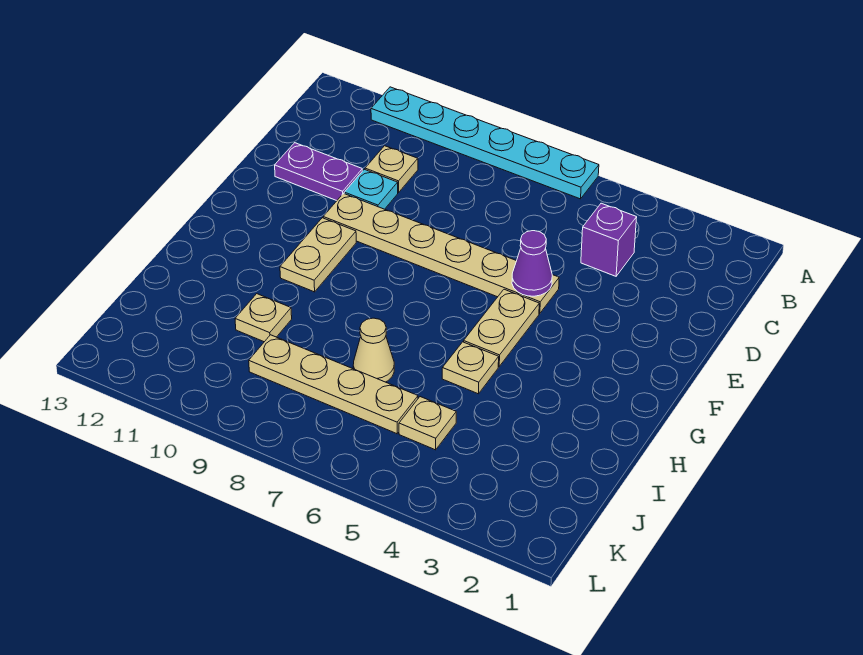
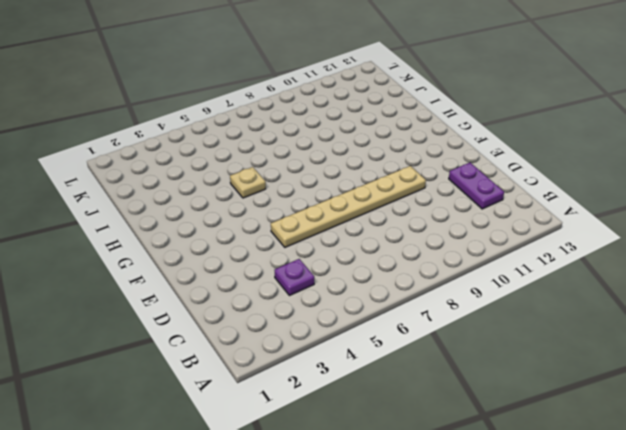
purple 1x1 plate [275,259,314,296] -> purple 1x1 brick [581,203,637,276]
purple 1x2 plate [449,163,504,209] -> purple 1x2 plate turned to [275,143,362,201]
none -> cyan 1x6 plate [371,87,599,199]
none -> tan 1x1 plate [365,146,418,192]
none -> cyan 1x1 plate [344,169,398,209]

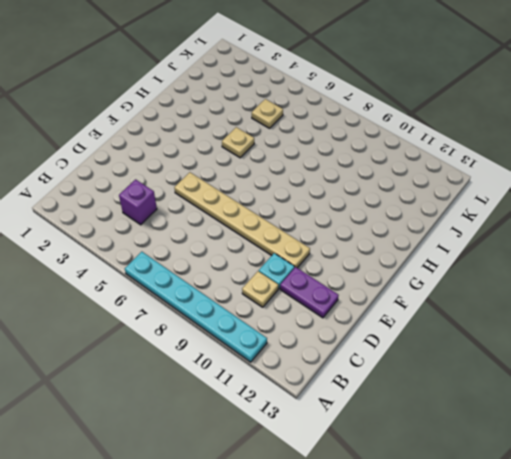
none -> tan 1x2 plate [464,289,539,366]
none -> tan 1x2 plate [280,218,356,292]
none -> tan 1x1 cone [353,318,394,382]

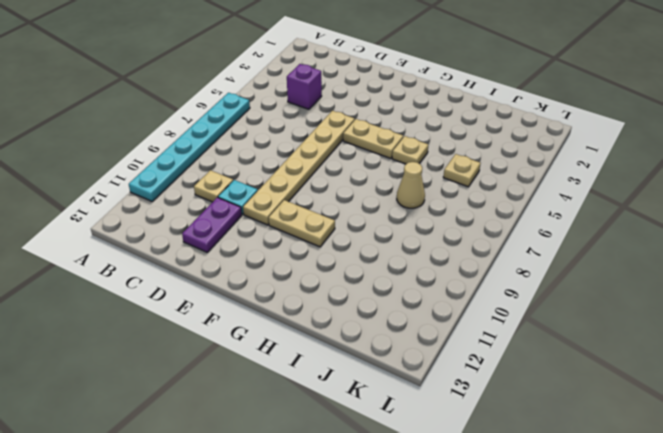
none -> tan 1x1 plate [235,294,292,342]
none -> tan 1x4 plate [249,335,418,434]
none -> purple 1x1 cone [512,231,552,296]

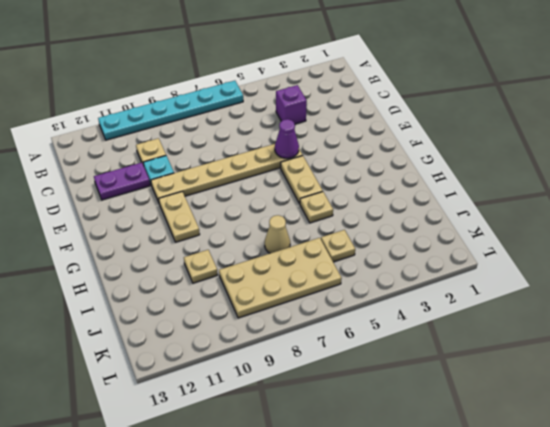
tan 2x4 plate [219,238,342,318] -> tan 1x4 plate [249,335,418,434]

